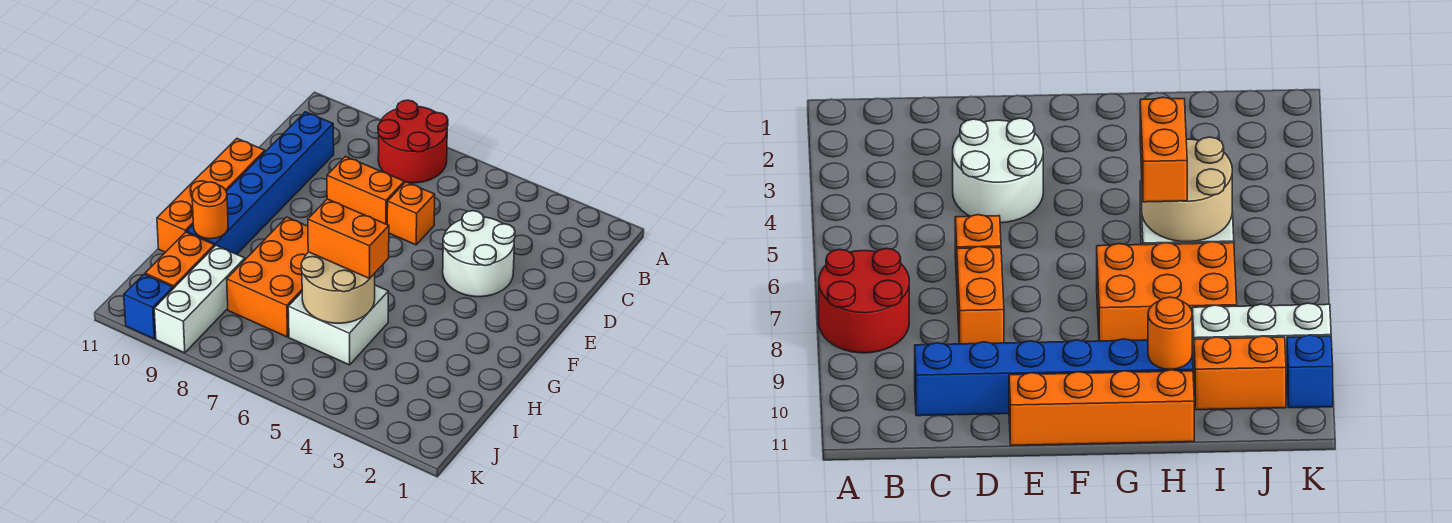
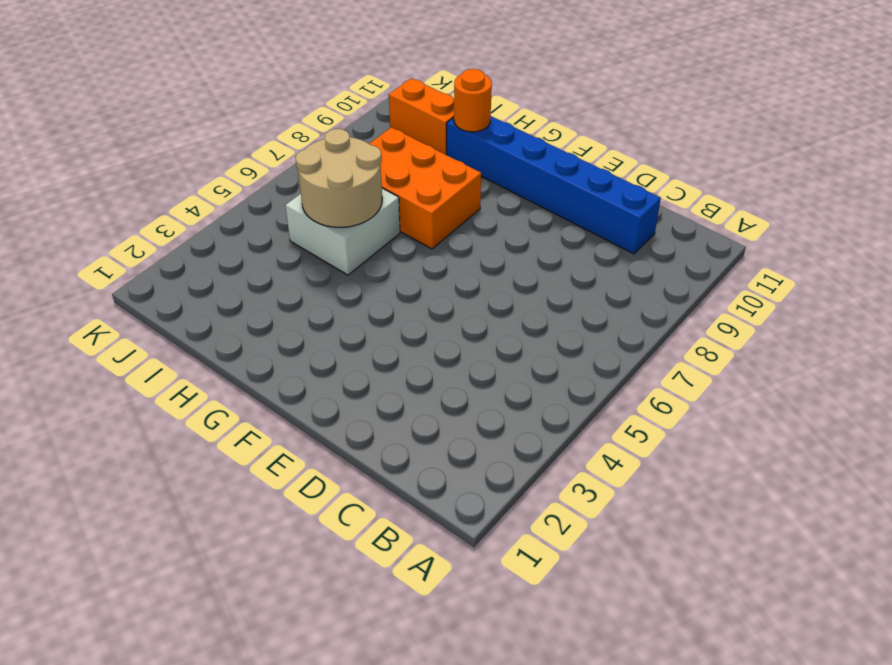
none -> red 2x2 round brick [378,100,448,183]
none -> white 2x2 round brick [443,211,515,297]
none -> orange 1x1 brick [387,182,435,245]

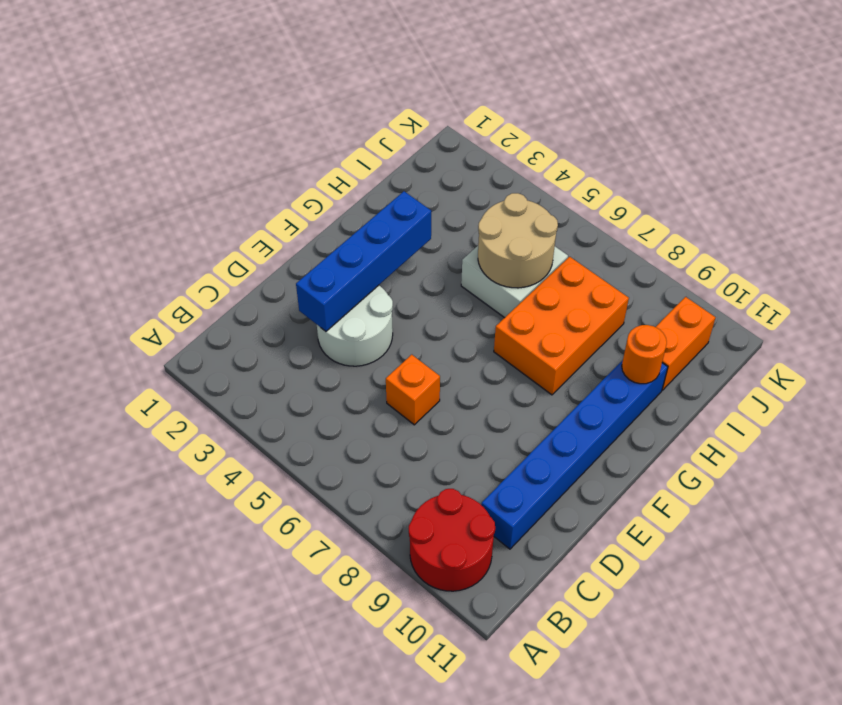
red 2x2 round brick [409,489,495,591] -> red 2x2 round brick moved to [378,100,448,183]
blue 1x4 brick [296,191,431,331] -> none
none -> orange 1x2 brick [327,156,404,224]
none -> orange 1x4 brick [157,139,265,252]
none -> white 1x3 brick [154,245,245,353]

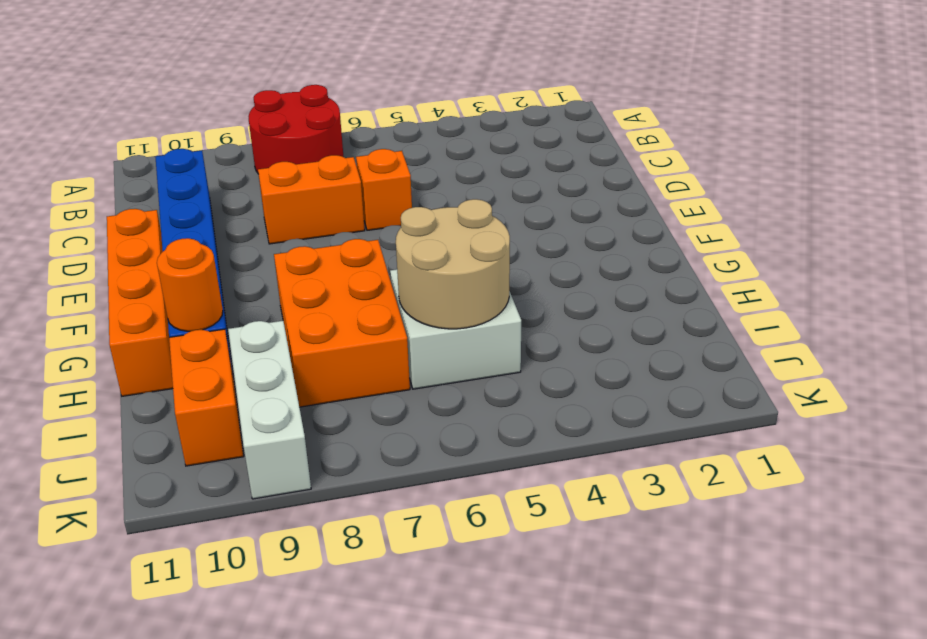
none -> white 2x2 round brick [443,211,515,297]
none -> blue 1x1 brick [124,274,173,339]
none -> orange 1x2 brick [308,199,389,279]

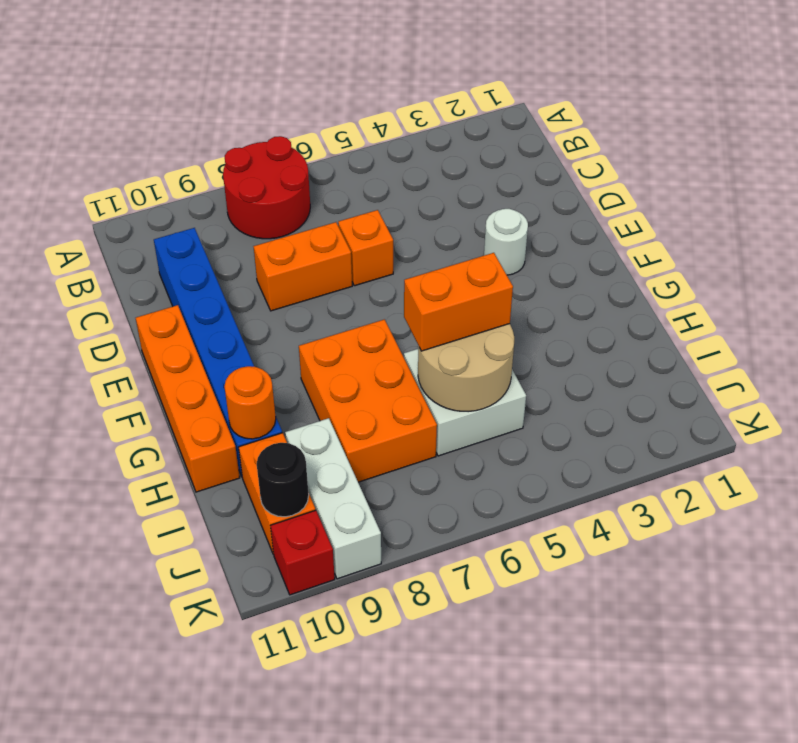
white 1x1 round brick [484,209,528,275] -> white 2x2 round brick [443,211,515,297]
black 1x1 round brick [257,443,309,517] -> none
red 1x1 brick [271,510,335,595] -> blue 1x1 brick [124,274,173,339]

